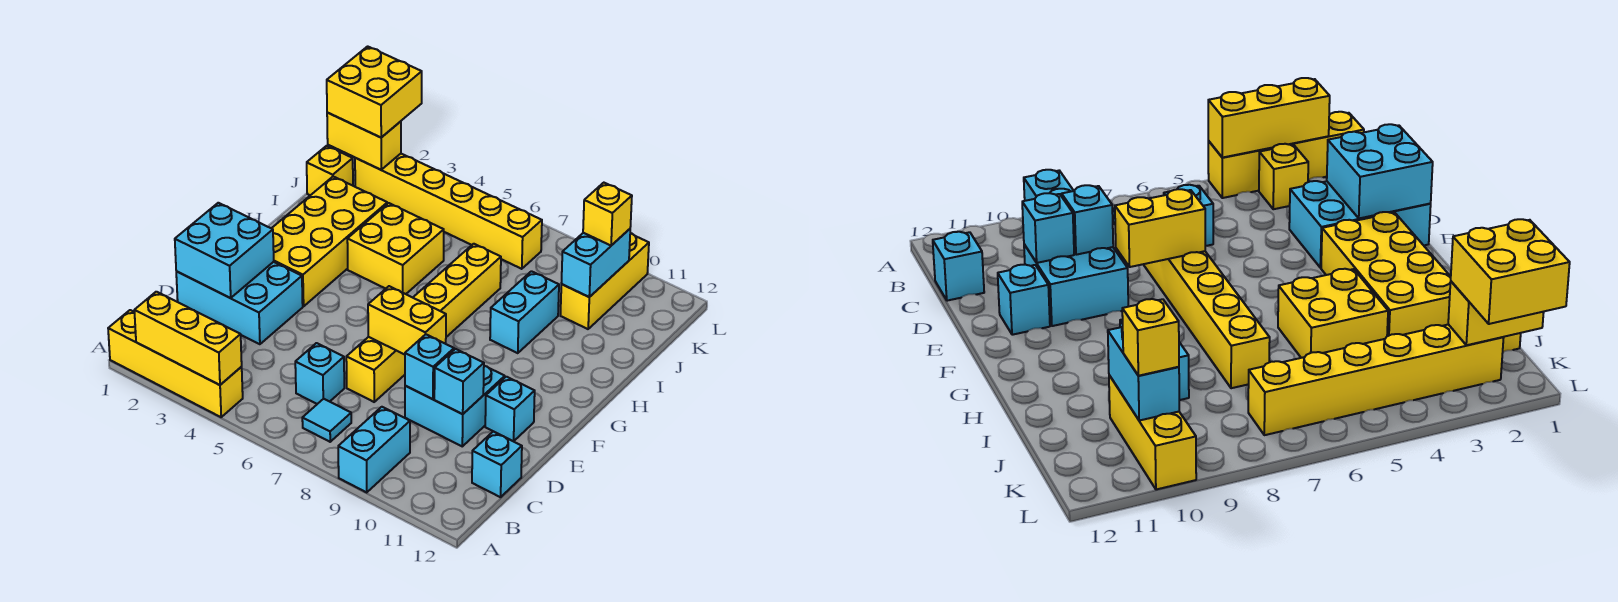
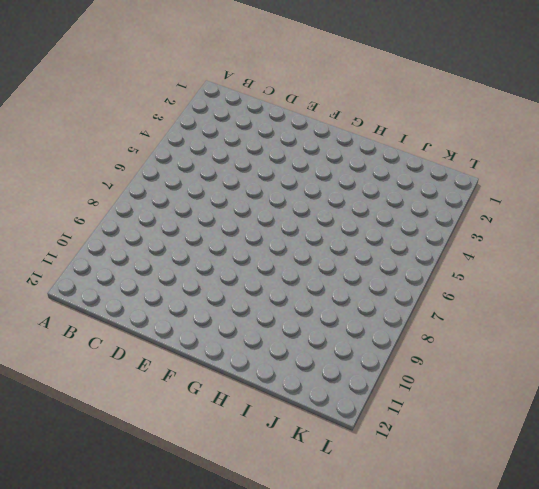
none -> yellow 1x4 brick [108,310,243,417]
none -> cyan 1x2 brick [338,407,410,492]
none -> yellow 1x1 brick [1259,144,1308,209]

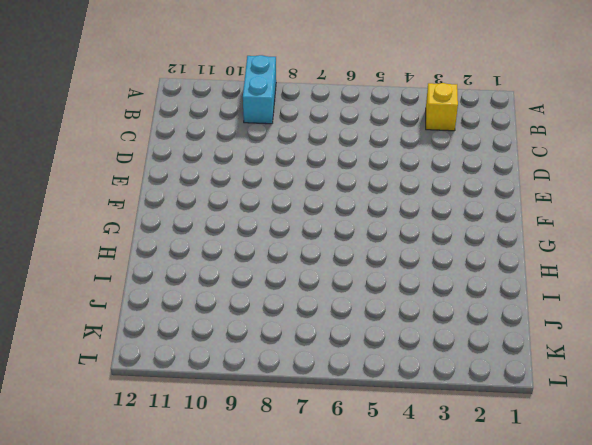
none -> yellow 1x4 brick [108,310,243,417]
none -> cyan 1x1 tile [302,399,351,442]
none -> cyan 1x1 brick [295,343,344,404]

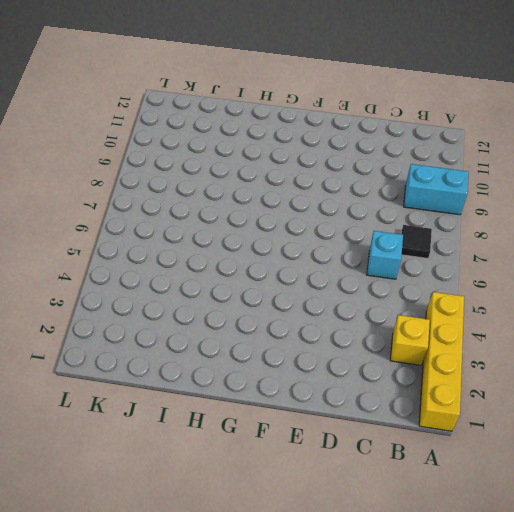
black 1x1 tile [401,225,432,258] -> cyan 1x1 tile [302,399,351,442]
none -> cyan 1x1 brick [472,432,522,497]
none -> cyan 2x3 brick [176,262,303,344]
none -> yellow 1x6 brick [346,244,501,402]

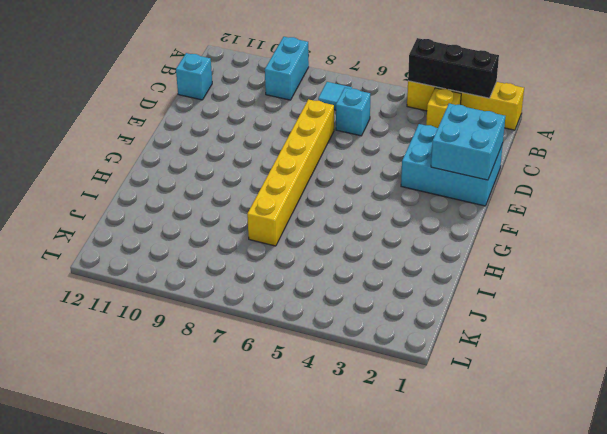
black 1x3 brick [408,38,499,98] -> yellow 1x3 brick [134,292,242,385]
none -> cyan 2x2 brick [405,366,505,446]
none -> cyan 1x1 brick [485,377,535,441]
none -> yellow 2x4 brick [272,177,387,306]

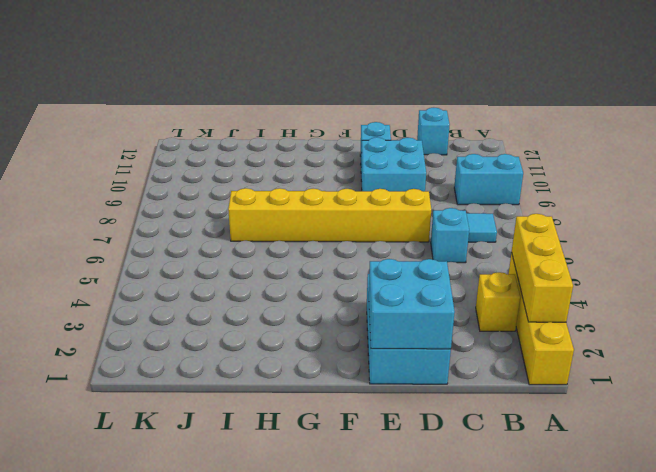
none -> yellow 2x4 brick [272,177,387,306]
none -> yellow 2x2 brick [347,203,444,294]
none -> cyan 1x2 brick [490,271,559,353]

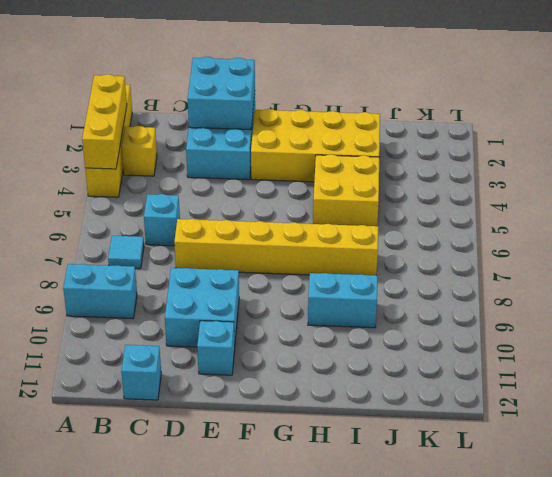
none -> yellow 1x1 brick [307,146,353,195]
none -> yellow 1x3 brick [560,233,649,329]
none -> yellow 1x6 brick [355,154,542,269]

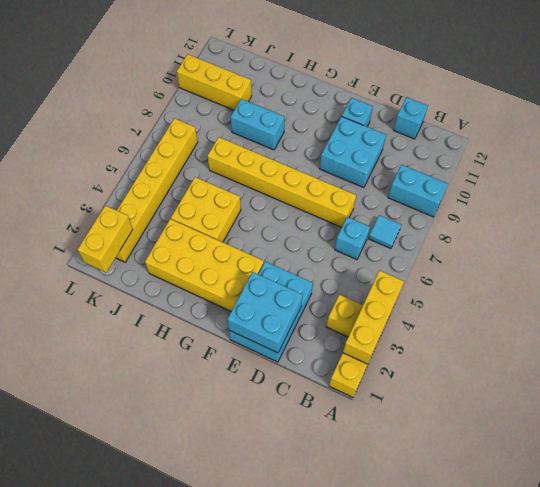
none -> yellow 1x1 brick [307,146,353,195]
none -> cyan 1x1 brick [405,334,454,399]
none -> cyan 1x1 brick [434,349,484,414]

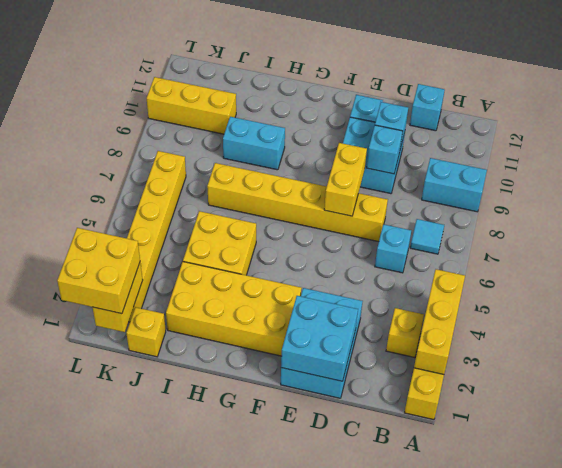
none -> cyan 1x2 brick [561,229,630,297]
none -> yellow 1x1 brick [583,183,632,245]

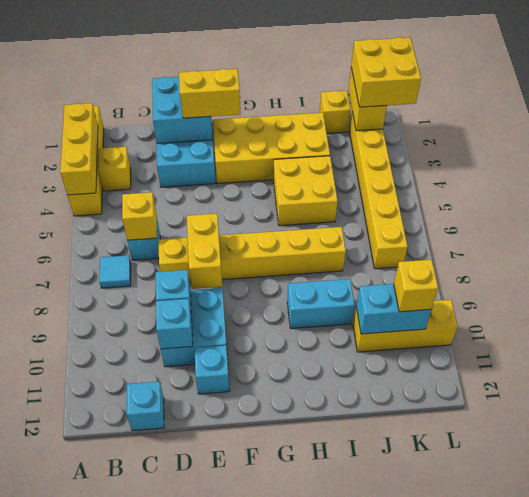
yellow 1x1 brick [122,192,157,240] -> none
yellow 1x2 brick [179,69,240,118] -> none
none -> cyan 1x2 brick [338,407,410,492]

